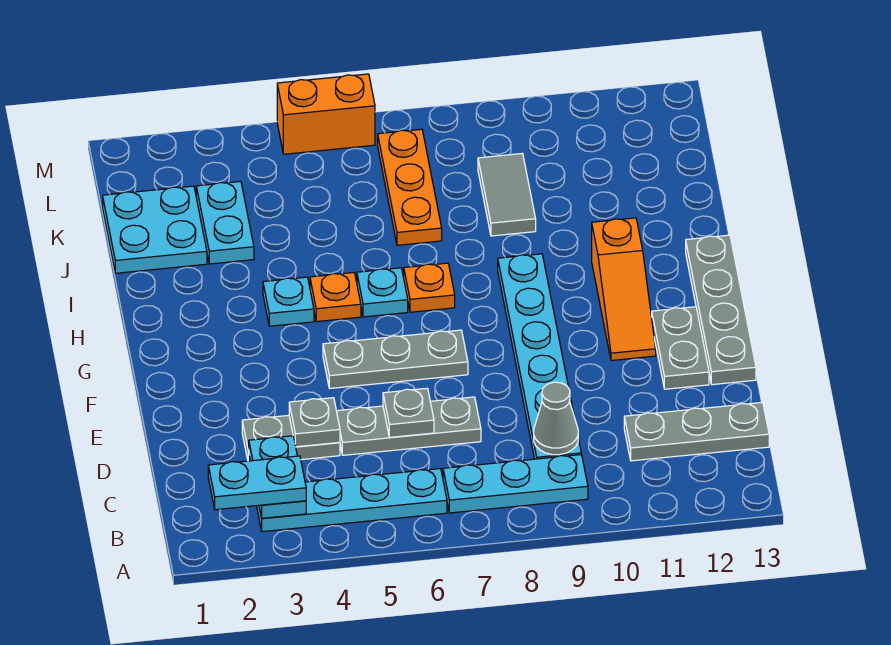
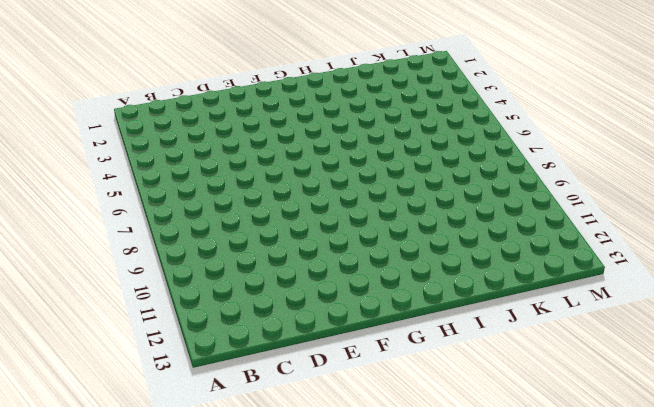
none -> cyan 1x4 plate [257,469,447,532]
none -> cyan 1x3 plate [443,455,588,513]
none -> cyan 1x6 plate [498,254,581,459]

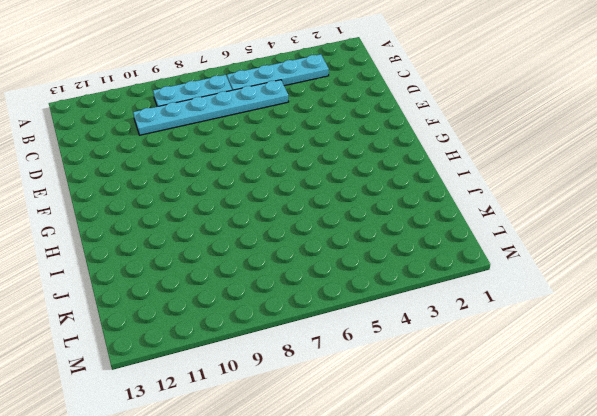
cyan 1x6 plate [133,80,289,135] -> cyan 1x6 plate turned to [498,254,581,459]
none -> grey 1x3 plate [624,402,769,461]
none -> grey 1x2 plate [242,415,340,461]
none -> grey 1x3 plate [337,397,481,455]

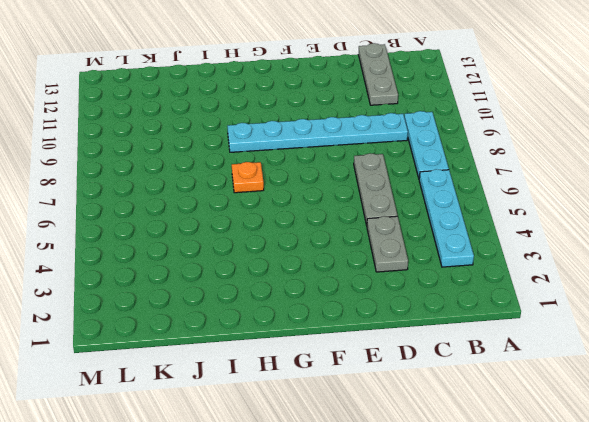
none -> grey 1x2 plate [652,307,709,389]
none -> grey 1x4 plate [686,235,756,385]
none -> grey 1x3 plate [323,330,468,388]

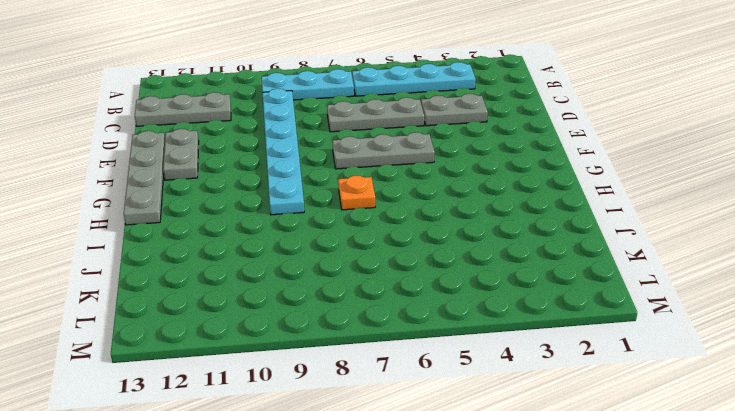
none -> orange 1x3 slope [592,218,656,361]
none -> cyan 1x1 plate [263,277,314,326]
none -> orange 1x1 plate [310,273,361,322]

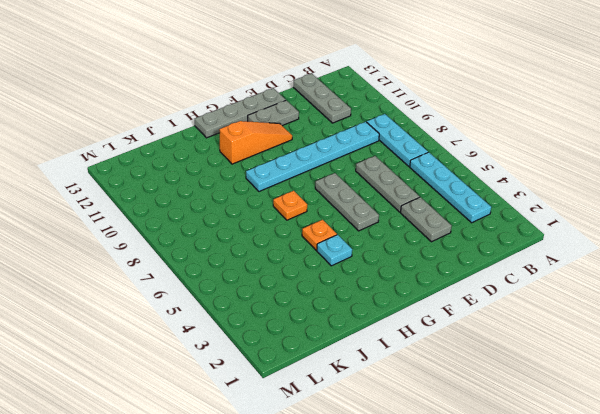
none -> cyan 1x1 plate [357,268,408,317]
none -> cyan 2x2 plate [103,186,207,273]
none -> cyan 1x2 plate [196,181,254,264]

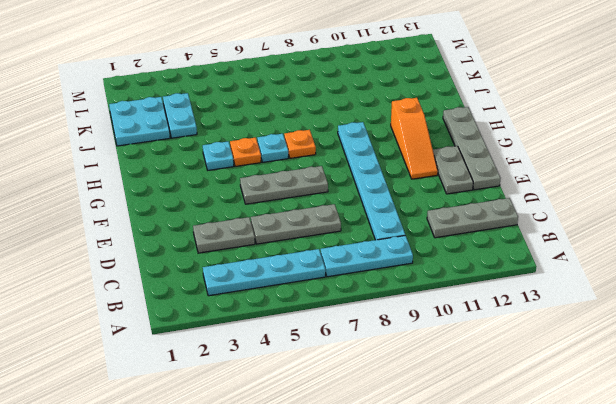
none -> orange 1x3 plate [378,129,442,245]
none -> grey 1x2 tile [478,153,536,236]
none -> orange 1x2 brick [277,74,375,154]

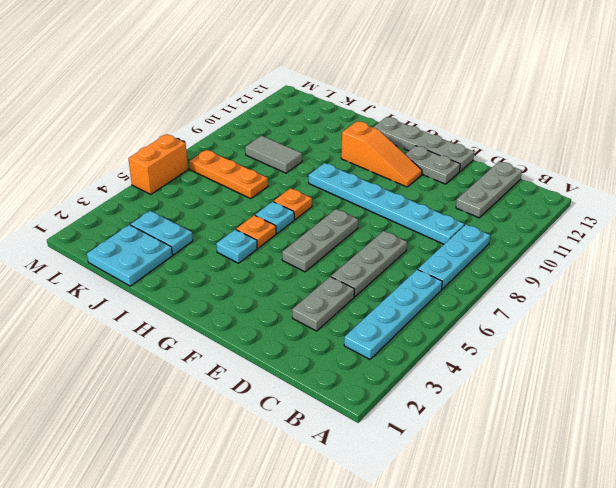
none -> cyan 1x2 plate [249,436,306,518]
none -> grey 1x1 cone [534,382,578,455]
none -> grey 1x1 plate [289,398,340,447]

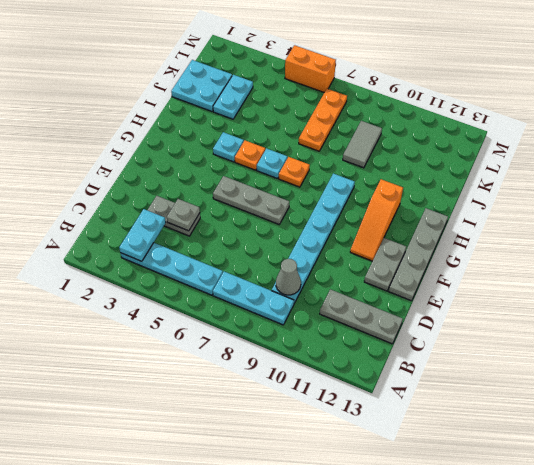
none -> grey 1x3 plate [337,397,481,455]
none -> grey 1x1 plate [383,388,434,437]
none -> cyan 1x2 plate [208,456,306,510]

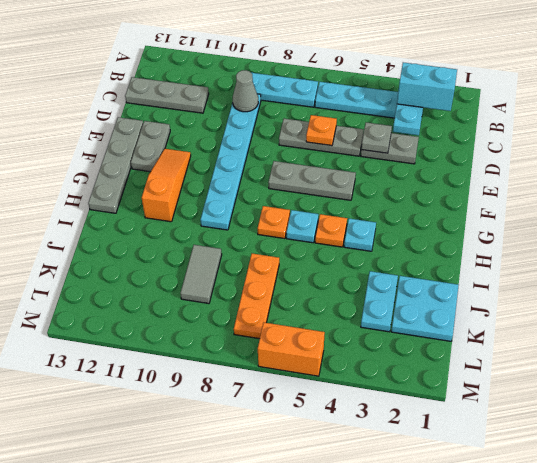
cyan 1x2 brick [397,62,457,111] -> cyan 1x2 plate [208,456,306,510]
orange 1x1 plate [306,115,337,146] -> grey 1x1 plate [383,388,434,437]

